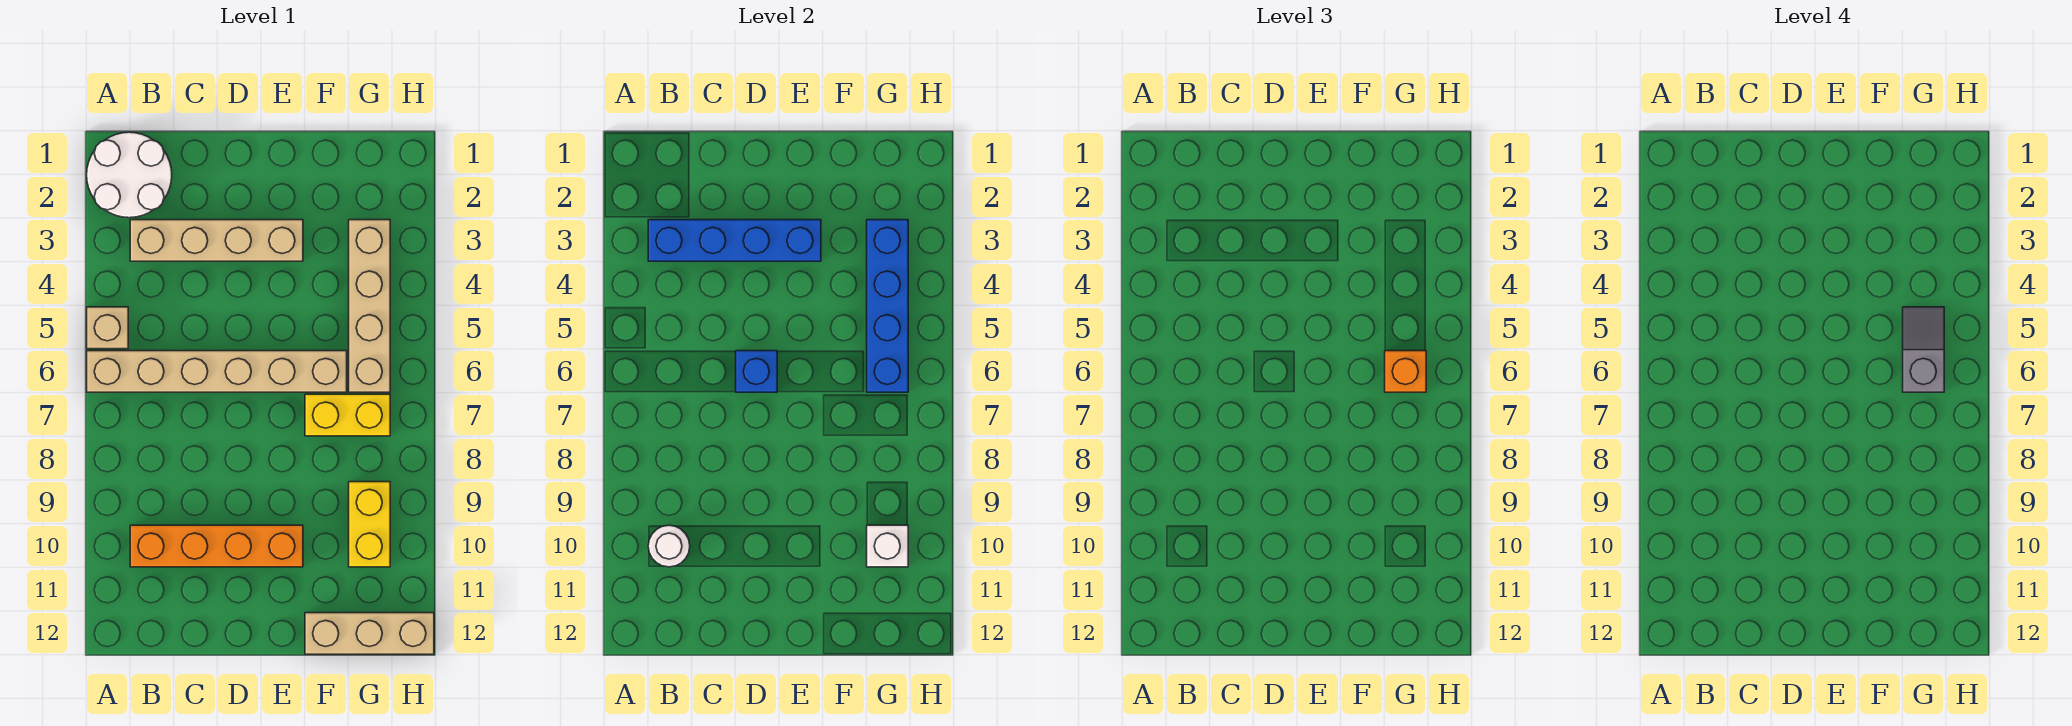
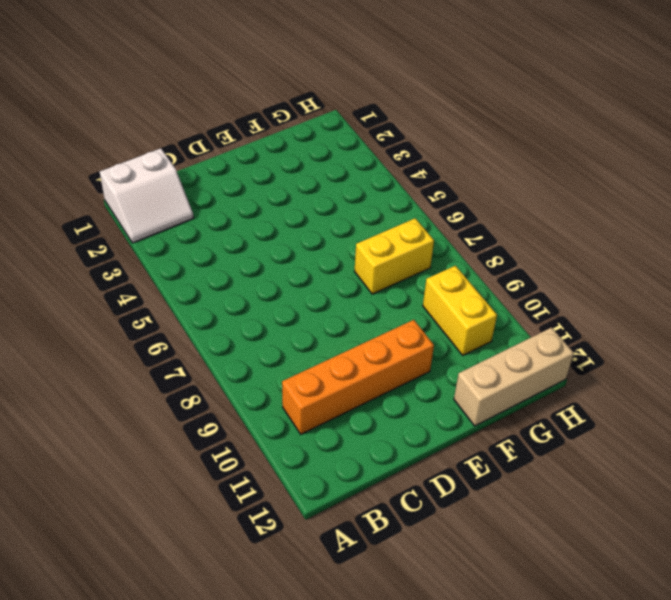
white 2x2 slope [100,148,194,243] -> white 2x2 round brick [87,132,172,218]
none -> tan 1x1 brick [87,307,128,349]
none -> tan 1x6 brick [87,351,347,392]
none -> tan 1x4 brick [130,220,303,261]

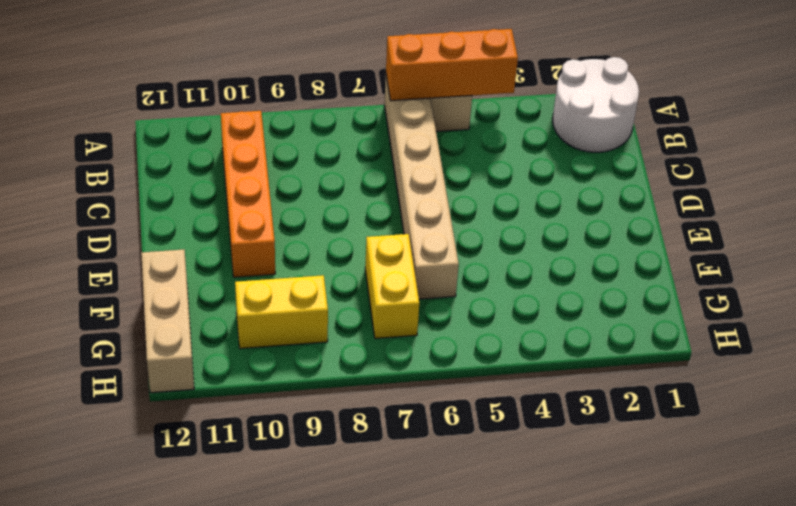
orange 1x3 brick [386,29,518,101] -> none
none -> tan 1x4 brick [130,220,303,261]
none -> tan 1x4 brick [349,220,390,392]
none -> blue 1x4 brick [648,220,821,261]

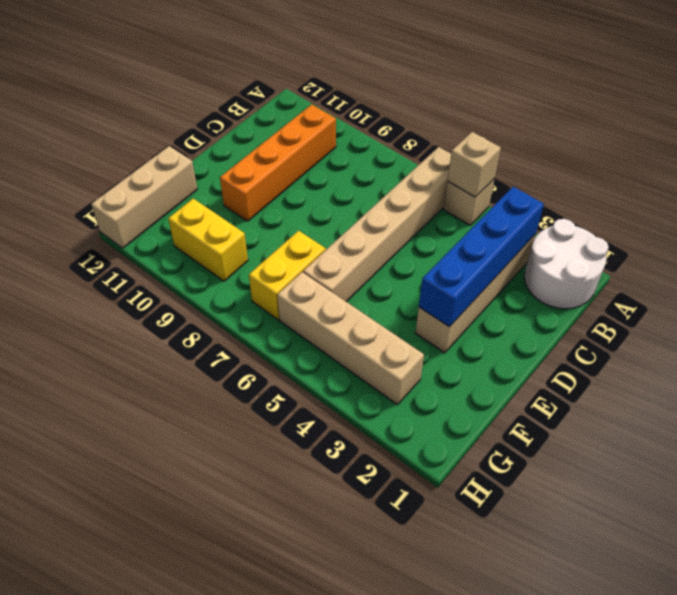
tan 1x1 brick [447,132,501,197] -> none
none -> white 1x1 round brick [648,525,690,567]
none -> blue 1x1 brick [736,351,777,392]
none -> blue 1x4 brick [867,220,908,392]

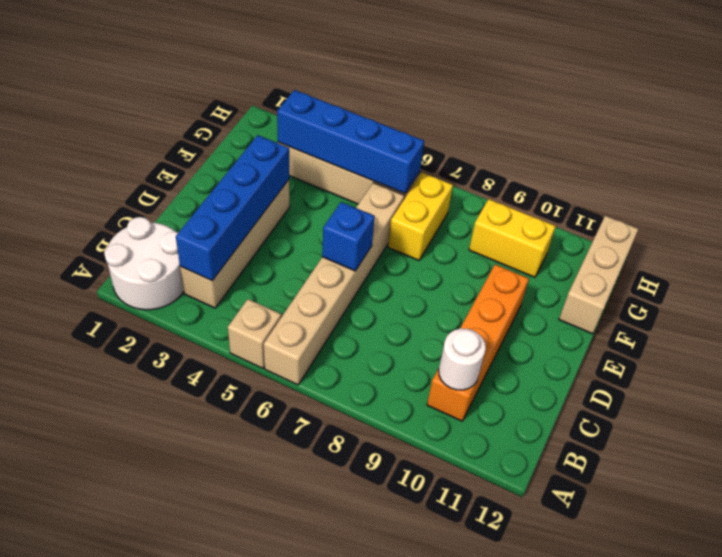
none -> white 1x1 brick [867,525,908,567]
none -> orange 1x1 brick [1385,351,1426,392]
none -> grey 1x2 slope [1903,307,1944,392]

